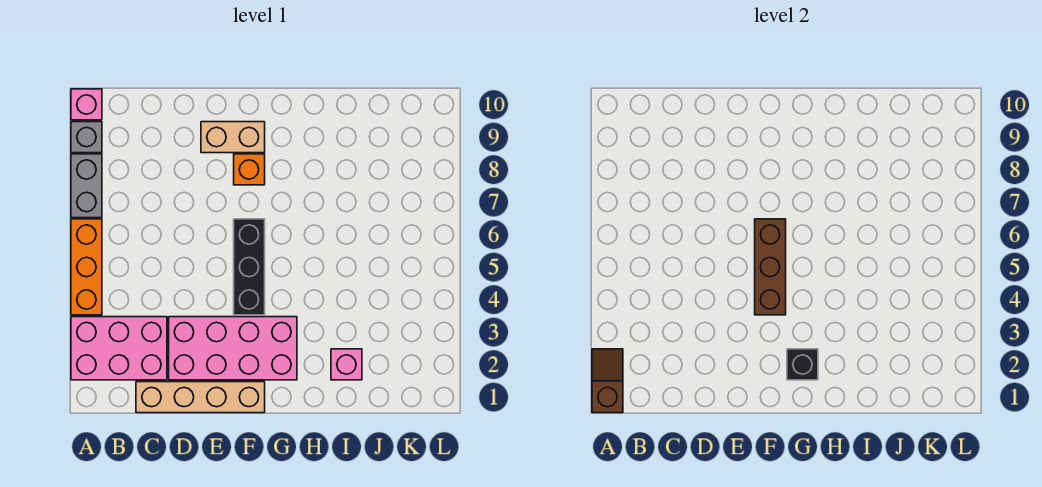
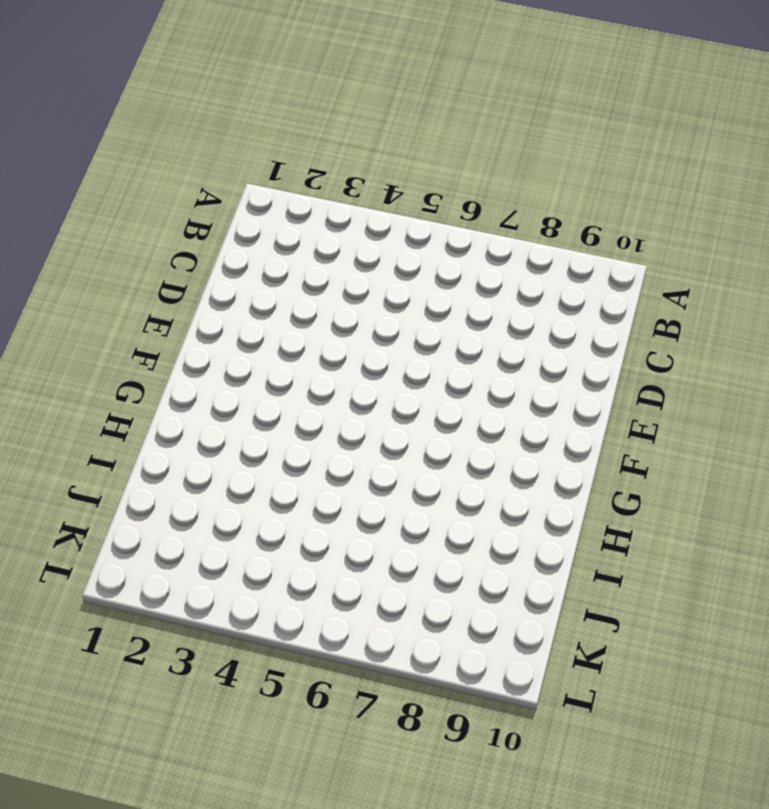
none -> pink 2x3 brick [71,317,167,380]
none -> orange 1x3 brick [71,219,102,315]
none -> grey 1x2 brick [71,154,102,218]

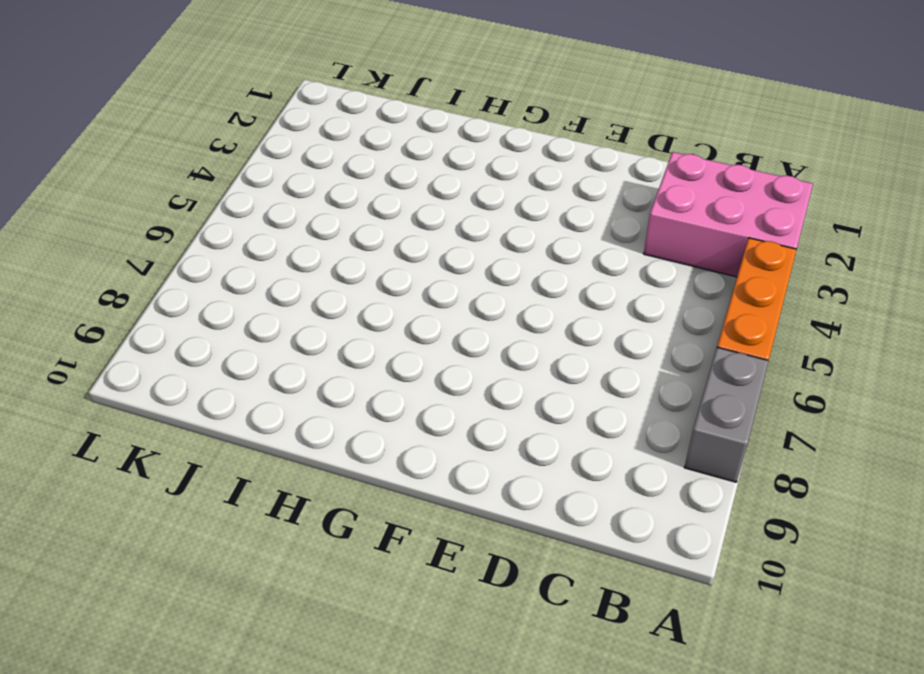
none -> grey 1x1 brick [71,122,102,153]
none -> pink 1x1 brick [71,89,102,120]
none -> tan 1x4 brick [136,382,265,413]

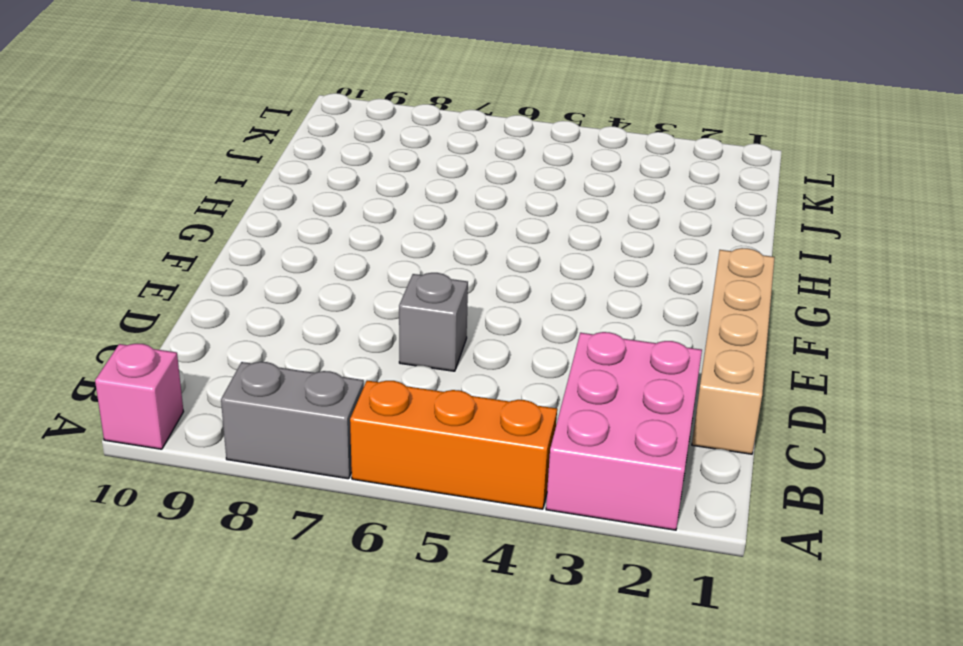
grey 1x1 brick [399,273,468,371] -> grey 1x1 brick moved to [71,122,102,153]
none -> pink 2x4 brick [169,317,297,380]
none -> tan 1x2 brick [201,122,265,153]
none -> black 1x3 brick [234,219,265,315]

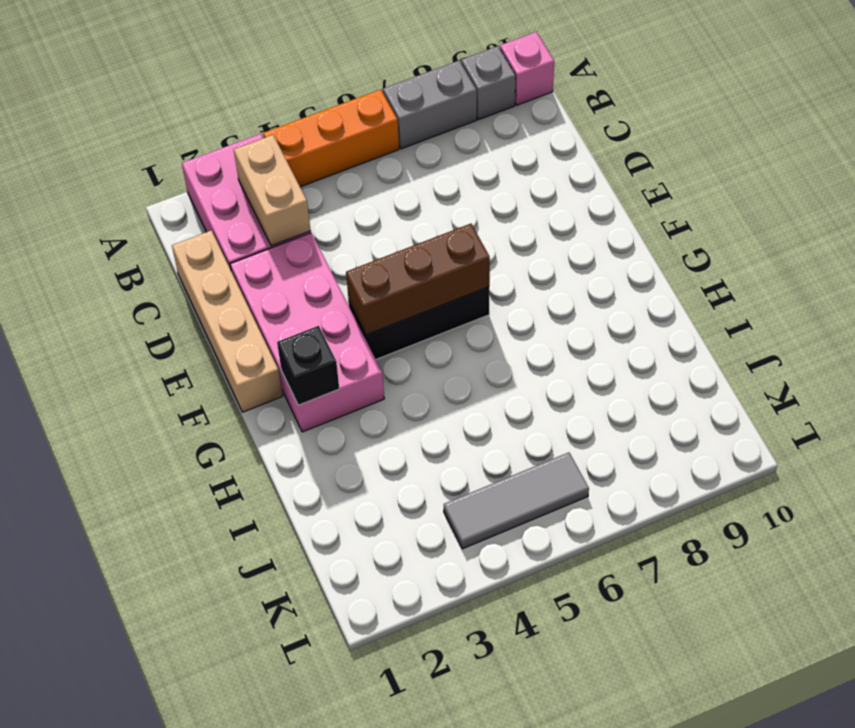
tan 1x2 brick [234,135,311,246] -> tan 1x2 brick moved to [201,122,265,153]
grey 1x3 tile [444,452,589,549] -> none
none -> orange 1x1 brick [234,154,265,185]
none -> pink 1x1 brick [331,349,362,380]
none -> brown 1x2 slope [592,349,623,413]

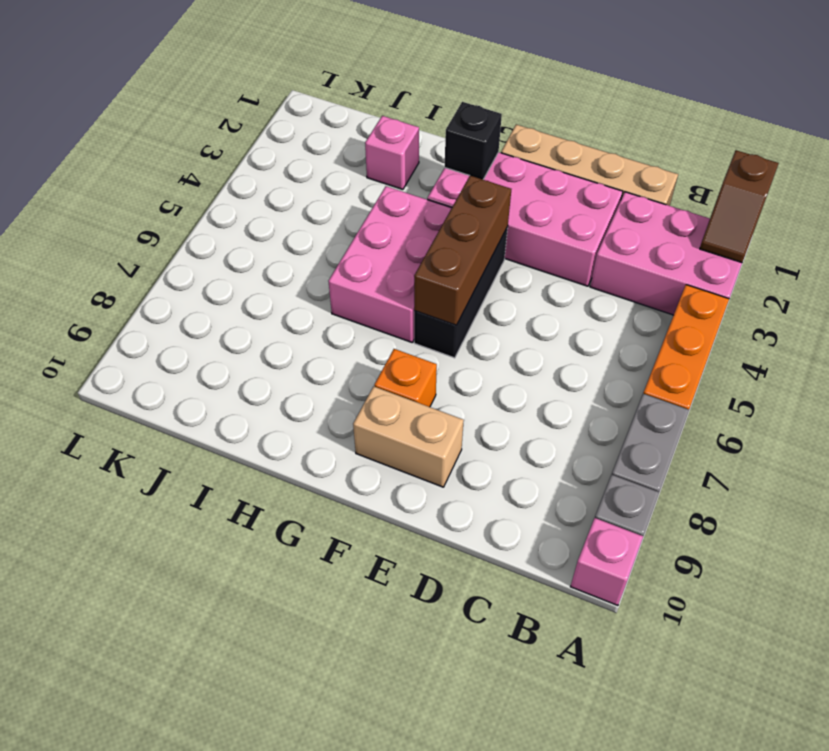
pink 2x3 brick [328,186,452,342] -> none

